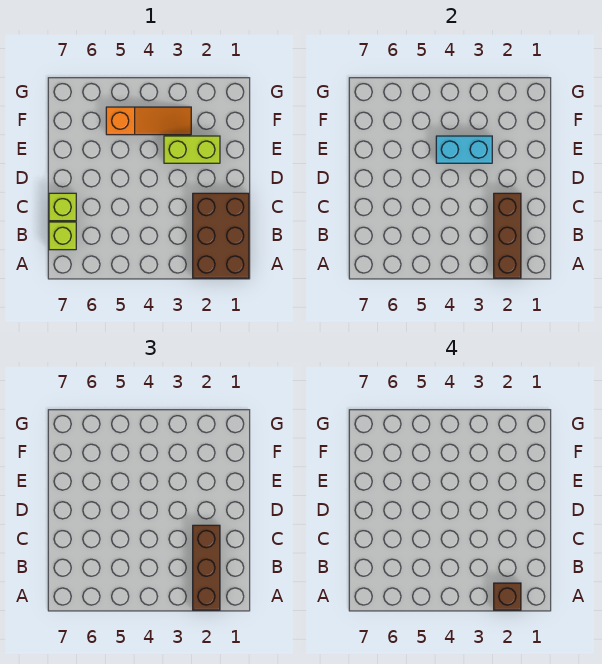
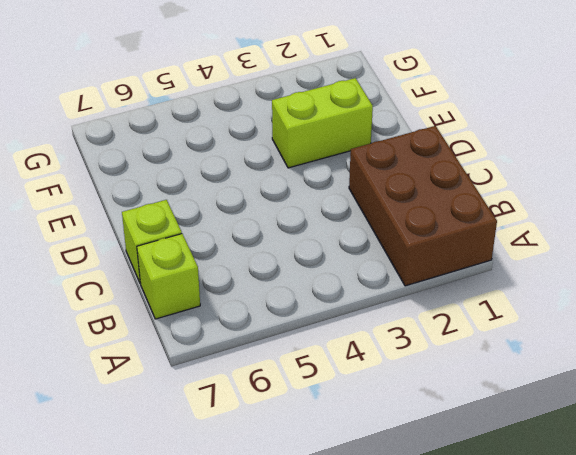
none -> orange 1x3 slope [106,107,191,135]
none -> brown 1x3 brick [494,193,521,278]

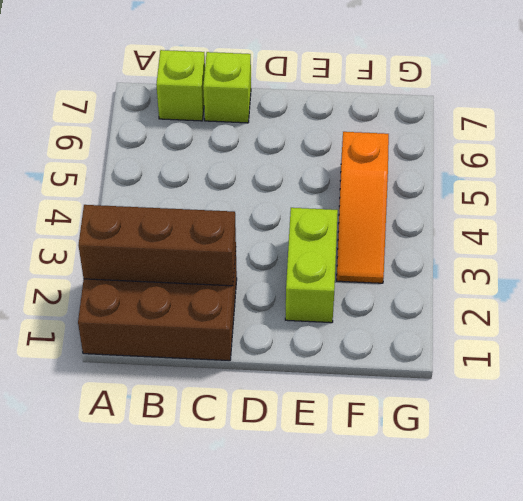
none -> cyan 1x2 brick [436,136,492,163]
none -> brown 1x3 brick [193,525,220,610]

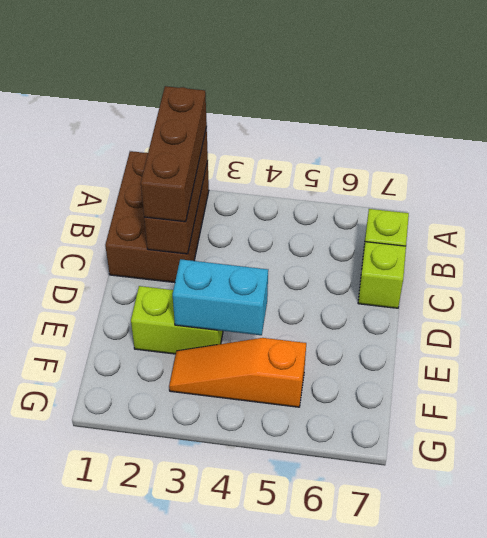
none -> brown 1x1 brick [494,583,521,610]

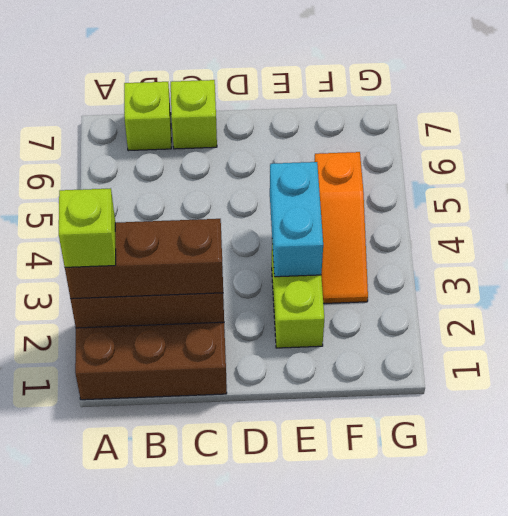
lime 1x1 brick [59,188,116,267] -> brown 1x1 brick [494,583,521,610]

